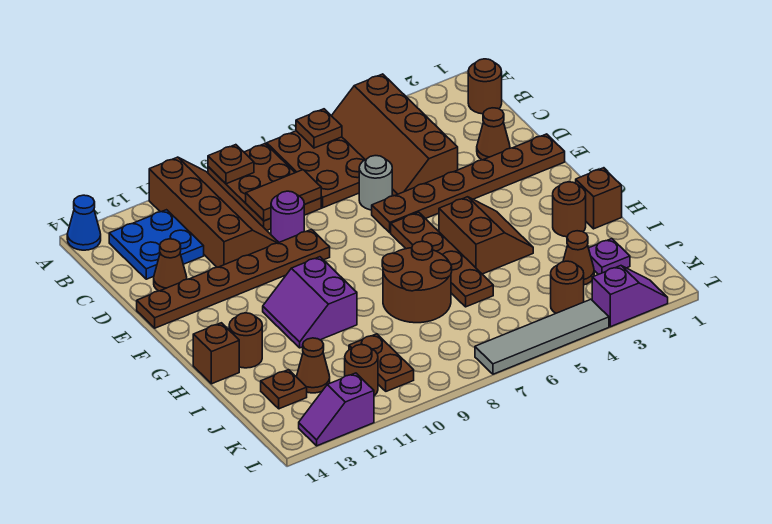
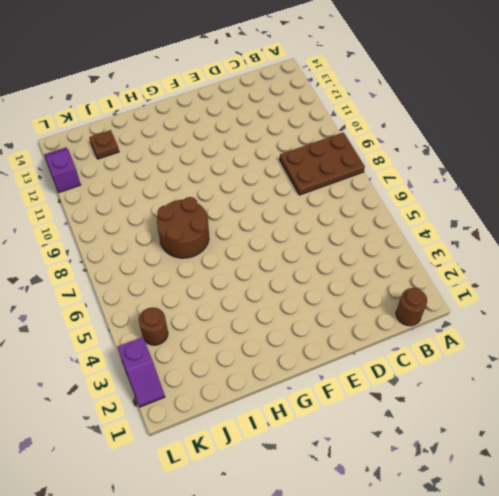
none -> brown 2x4 slope [332,74,458,196]
none -> brown 2x3 plate [267,131,365,208]
none -> brown 2x4 slope [149,157,279,267]
none -> blue 1x1 cone [67,195,101,250]

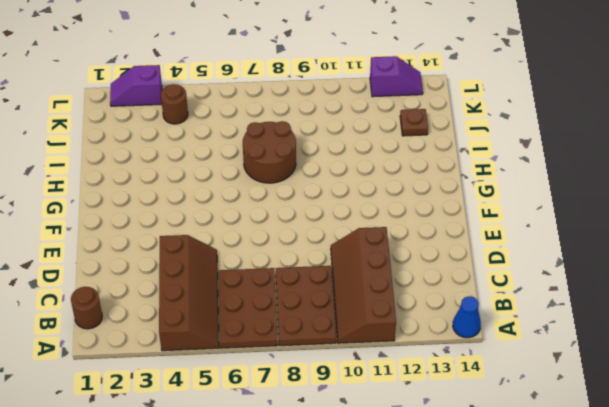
none -> blue 2x2 plate [109,210,204,279]
none -> brown 1x1 cone [477,108,510,160]
none -> grey 1x1 round brick [359,156,392,210]
none -> purple 1x1 round brick [271,191,304,242]

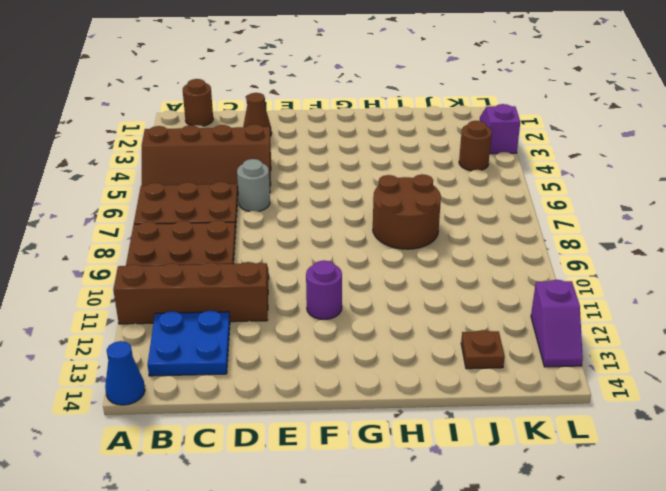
purple 1x1 round brick [306,260,342,320] -> purple 1x1 round brick moved to [271,191,304,242]
none -> brown 1x1 cone [154,239,187,291]
none -> brown 1x6 plate [372,134,565,233]
none -> brown 1x6 plate [137,229,330,328]
none -> brown 1x4 plate [391,212,493,307]

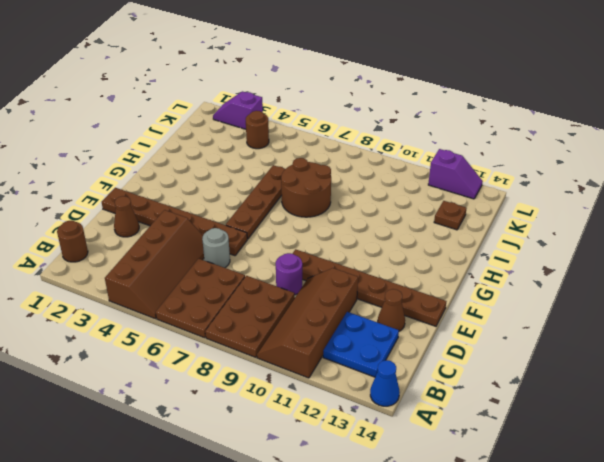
none -> brown 2x2 slope [439,197,533,274]
none -> purple 2x2 slope [263,257,357,348]
none -> brown 1x1 brick [576,168,622,229]
none -> brown 1x1 round brick [553,182,586,237]

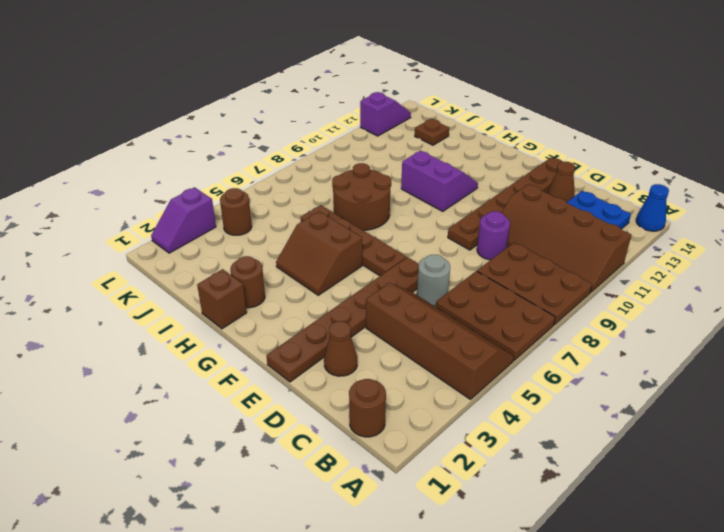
none -> brown 1x1 round brick [229,313,262,368]
none -> brown 1x1 brick [193,323,239,384]
none -> purple 1x1 plate [589,238,630,275]
none -> brown 1x1 cone [563,231,594,285]

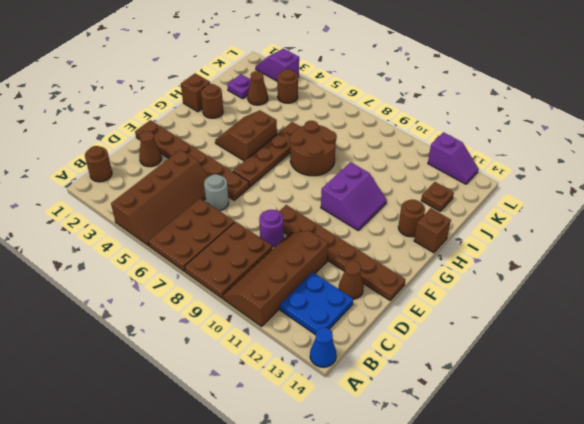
none -> brown 1x2 plate [349,334,414,391]
none -> brown 1x1 cone [297,338,330,393]
none -> brown 1x1 round brick [345,345,378,396]
none -> grey 1x4 tile [475,299,609,374]

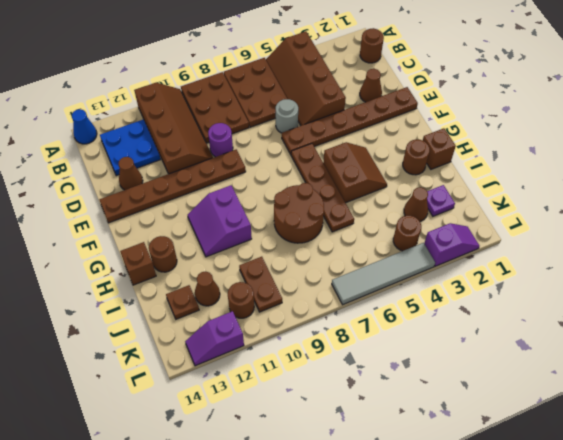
none -> brown 1x1 plate [296,109,342,148]
none -> brown 1x1 plate [208,145,254,184]
none -> brown 1x2 tile [246,170,321,221]

